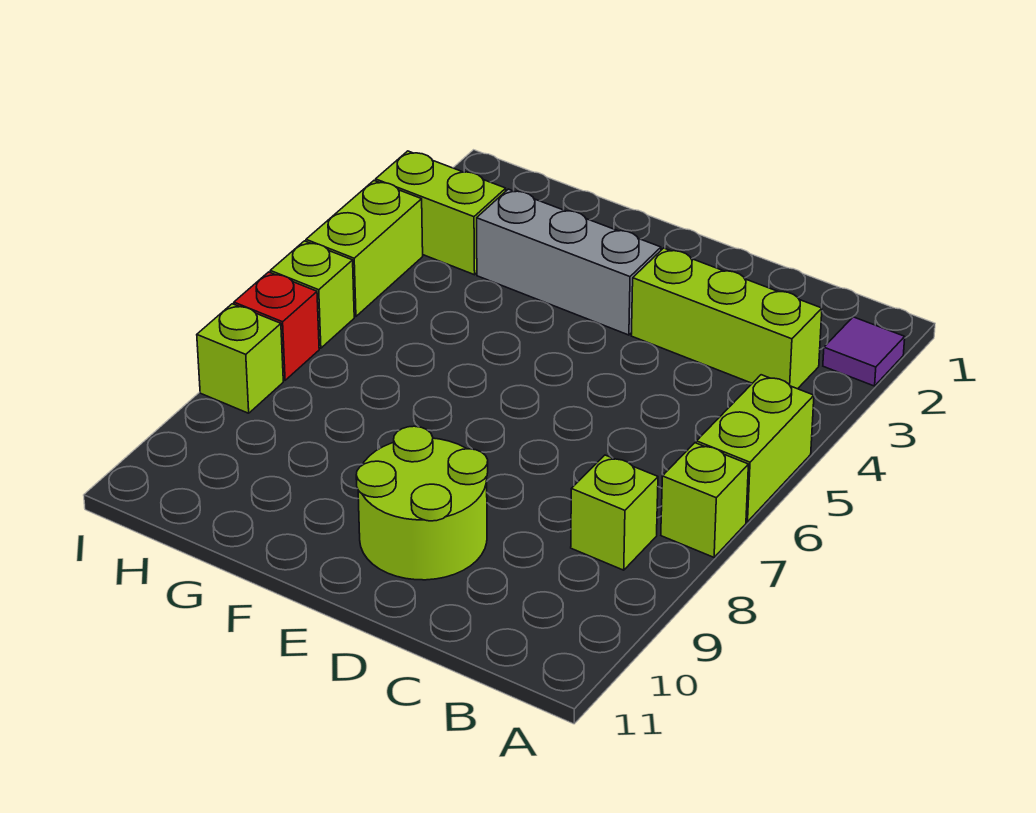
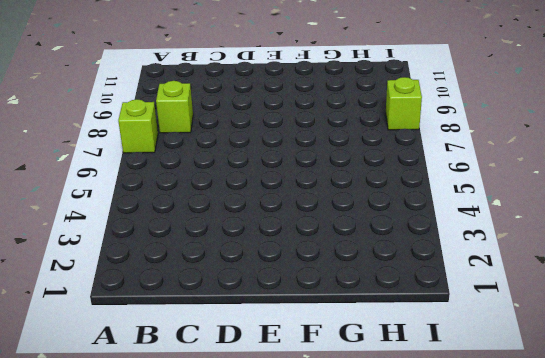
none -> purple 1x1 tile [823,317,905,386]
none -> lime 1x2 brick [696,375,814,522]
none -> lime 1x3 brick [631,248,822,389]

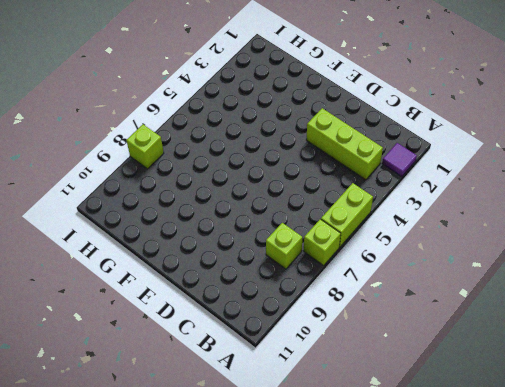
none -> lime 2x2 round brick [356,426,488,580]
none -> grey 1x3 brick [477,189,661,335]
none -> lime 1x2 brick [376,151,506,275]

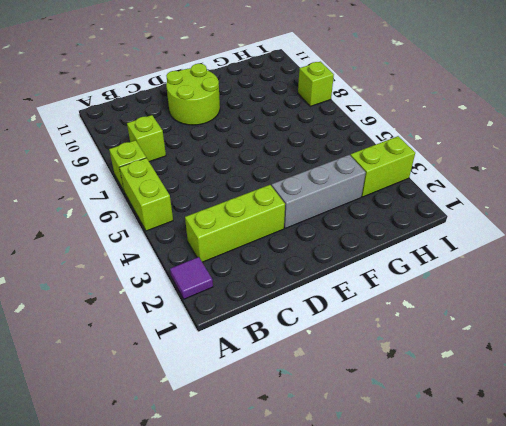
none -> lime 1x2 brick [306,181,423,317]
none -> lime 1x1 brick [270,241,354,348]
none -> red 1x1 brick [234,272,319,380]

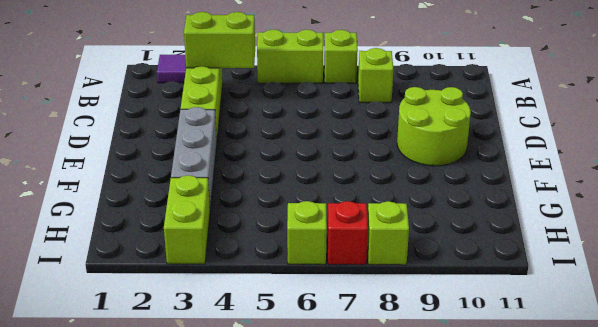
lime 1x2 brick [184,12,255,68] -> lime 1x2 brick moved to [306,181,423,317]

